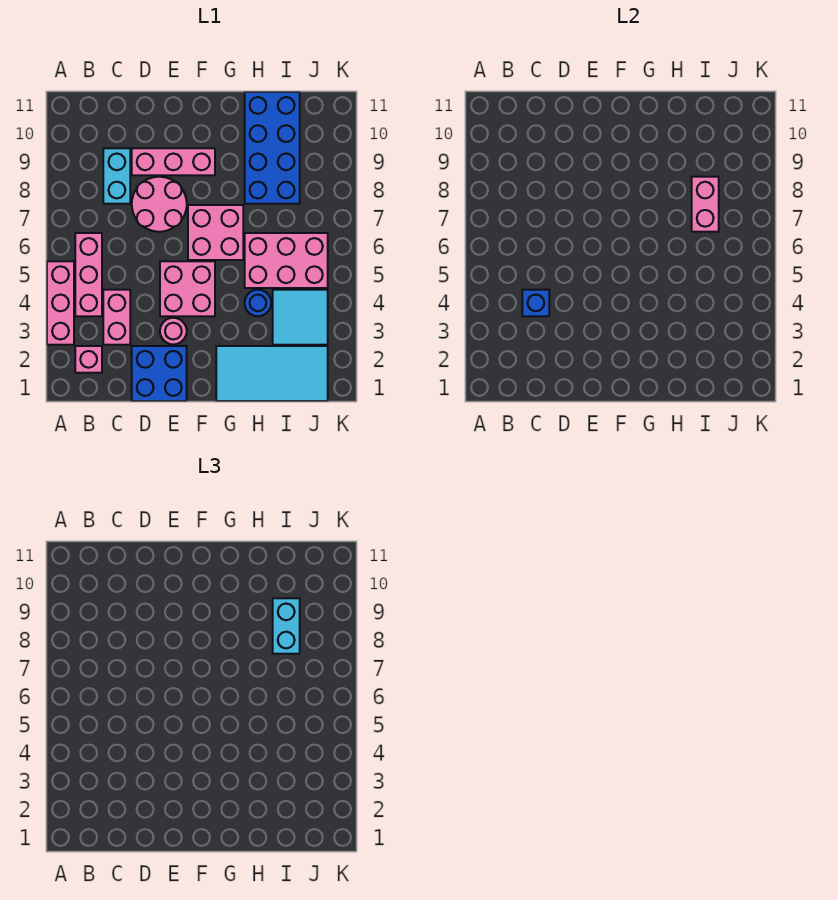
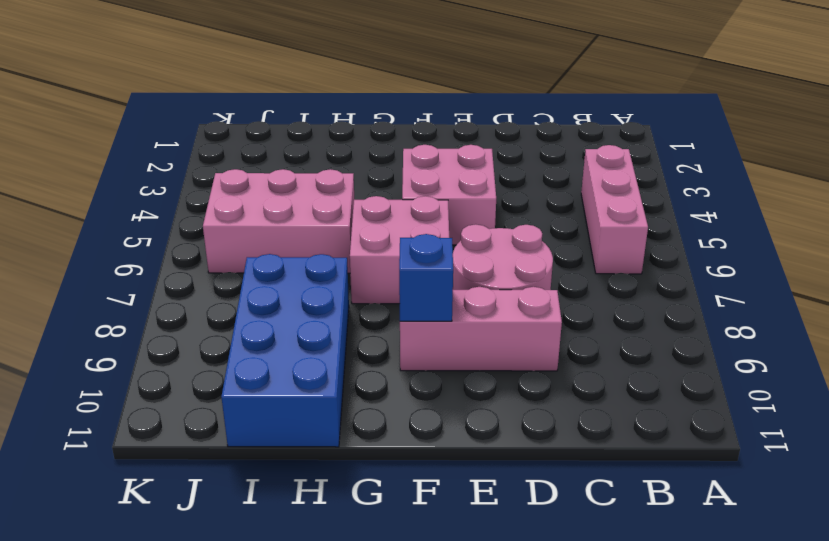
blue 1x1 brick [399,234,453,321] -> blue 1x1 brick moved to [522,290,549,316]
none -> pink 1x3 brick [47,261,74,345]
none -> pink 1x1 brick [75,346,102,373]
none -> pink 1x2 brick [103,290,130,345]

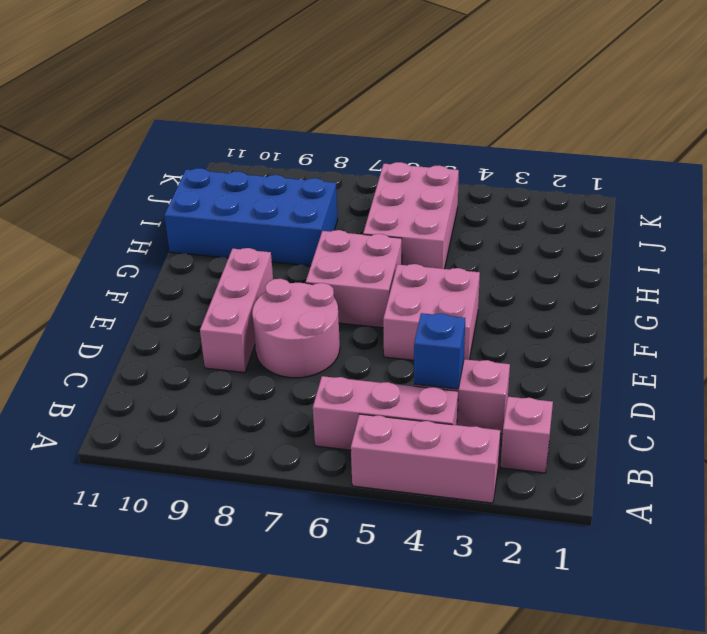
none -> cyan 1x2 brick [103,148,130,204]
none -> blue 2x2 brick [132,346,187,401]
none -> pink 1x1 round brick [160,318,187,345]

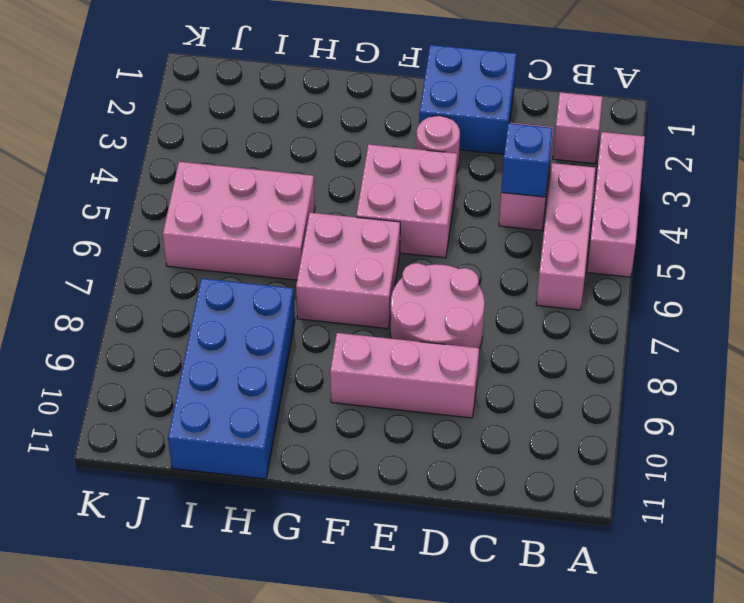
none -> cyan 1x2 brick [103,148,130,204]
none -> cyan 2x4 tile [216,346,328,401]
none -> blue 1x1 round brick [245,290,271,316]

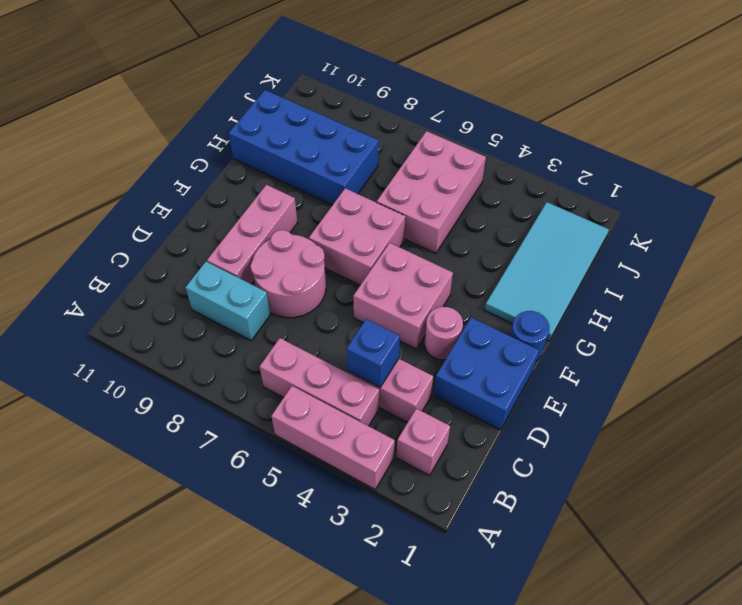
blue 1x1 round brick [510,311,549,361] -> blue 1x1 round brick moved to [245,290,271,316]
none -> cyan 2x2 tile [273,290,328,345]
none -> pink 1x2 brick [692,177,719,232]
none -> cyan 1x2 brick [273,598,300,654]

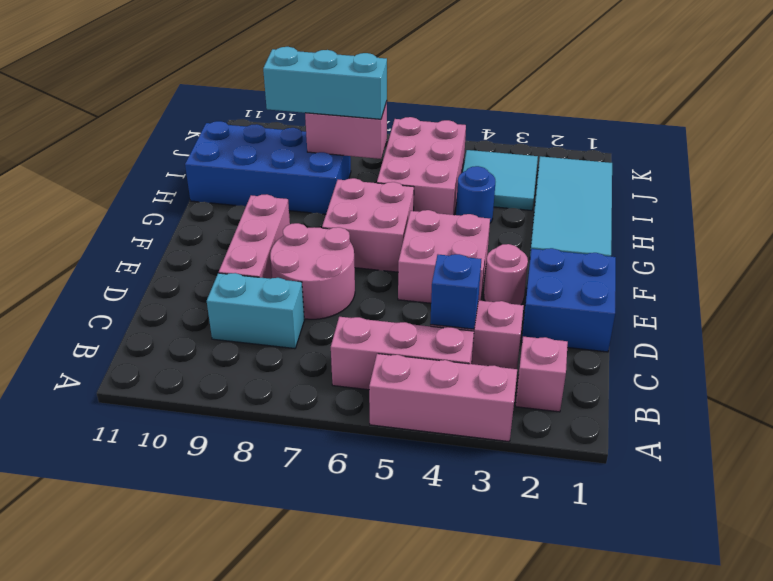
cyan 1x3 brick [263,47,387,119] -> cyan 1x2 brick [273,598,300,654]

